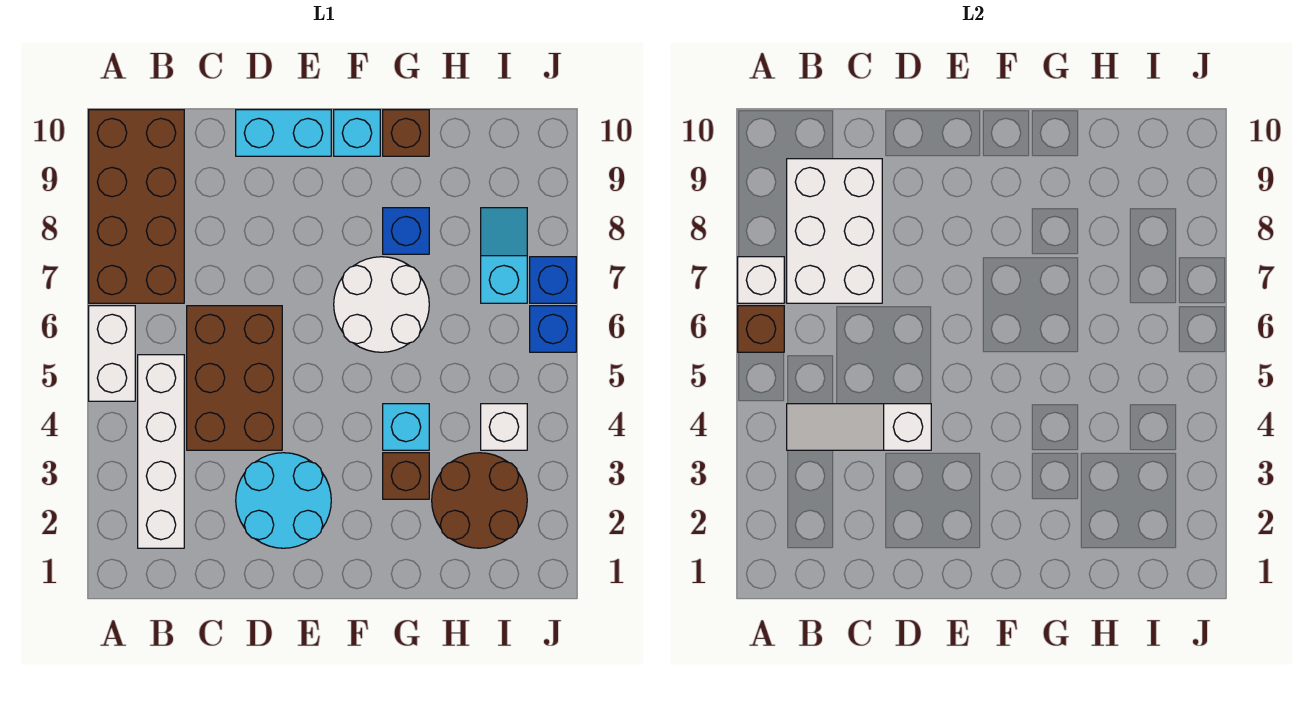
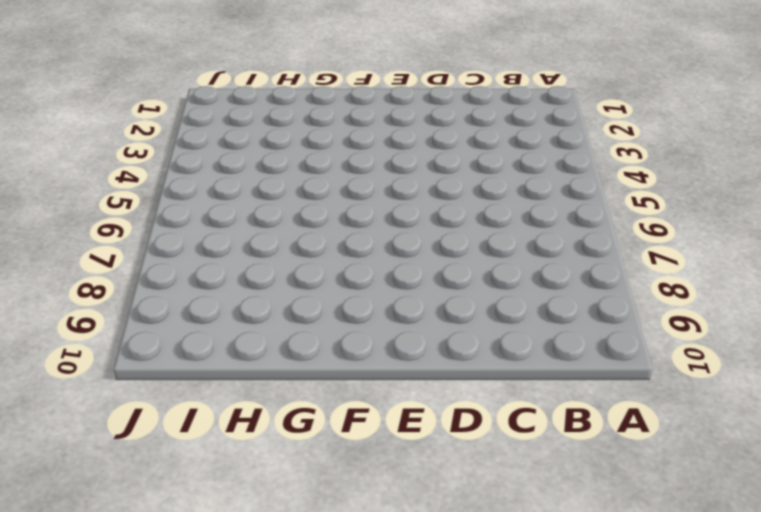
none -> white 1x2 brick [89,306,135,401]
none -> brown 2x4 brick [89,110,184,303]
none -> white 1x4 brick [138,355,184,548]

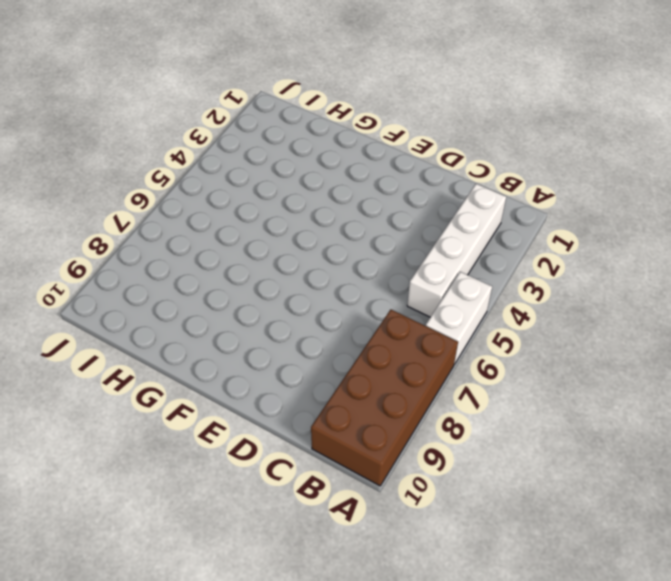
none -> brown 2x3 brick [187,306,282,450]
none -> cyan 2x2 round brick [236,453,331,548]
none -> cyan 1x2 brick [236,110,331,156]

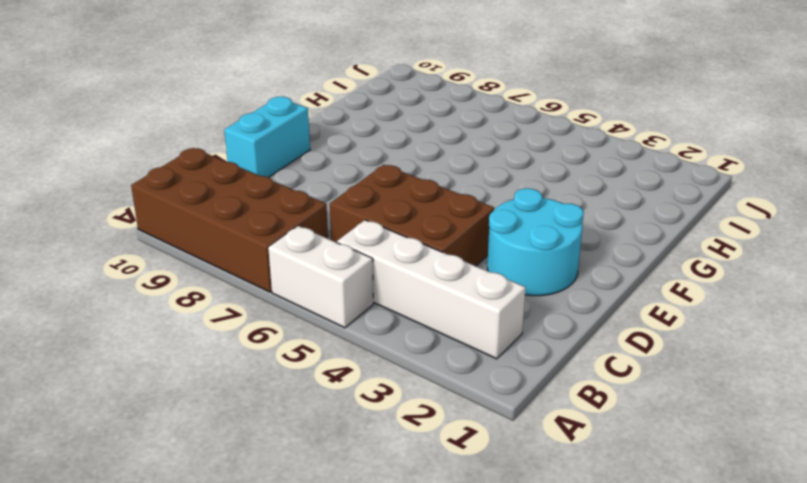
none -> white 2x2 round brick [334,257,429,352]
none -> cyan 1x1 brick [334,110,380,156]
none -> brown 1x1 brick [383,453,429,499]

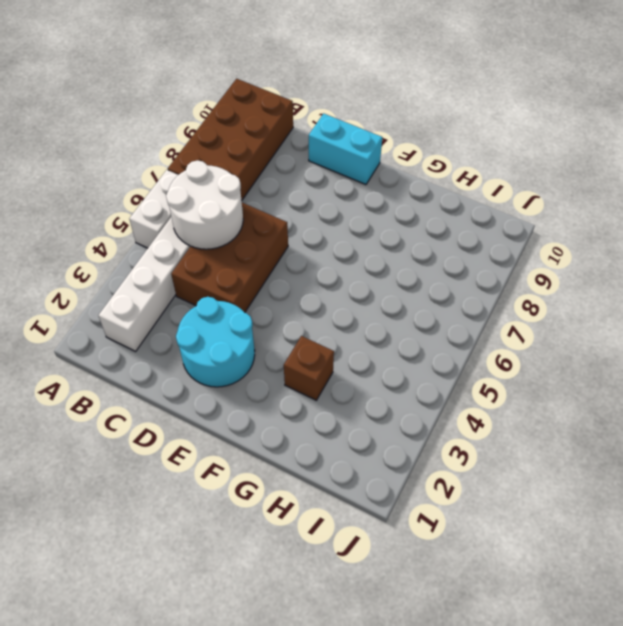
white 2x2 round brick [166,160,243,249] -> white 2x2 round brick moved to [334,257,429,352]
none -> cyan 1x1 brick [334,110,380,156]
none -> cyan 1x1 brick [383,404,429,450]
none -> blue 1x1 brick [383,208,429,254]

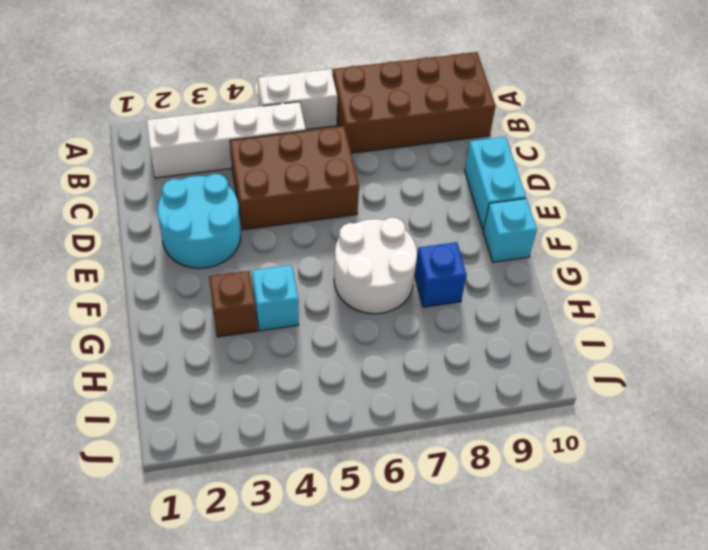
none -> brown 1x1 brick [383,110,429,156]
none -> brown 2x2 round brick [432,453,527,548]
none -> white 1x1 brick [481,404,527,450]

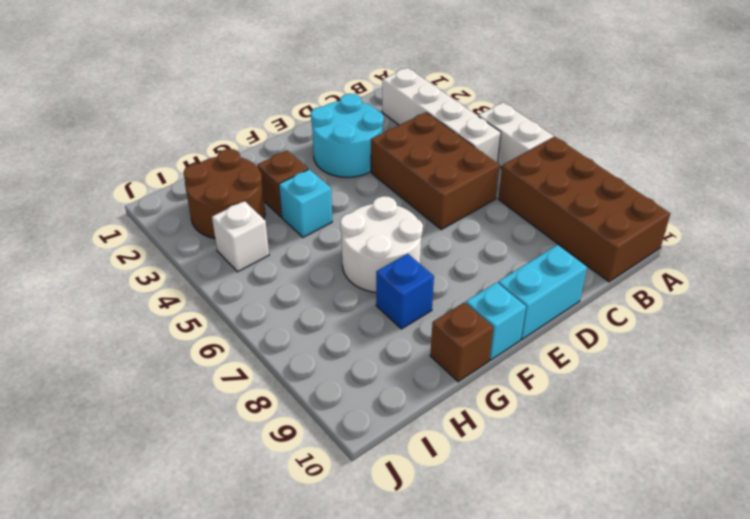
none -> cyan 1x2 slope [481,208,527,303]
none -> blue 1x1 brick [530,306,576,352]
none -> blue 1x1 brick [530,257,576,303]

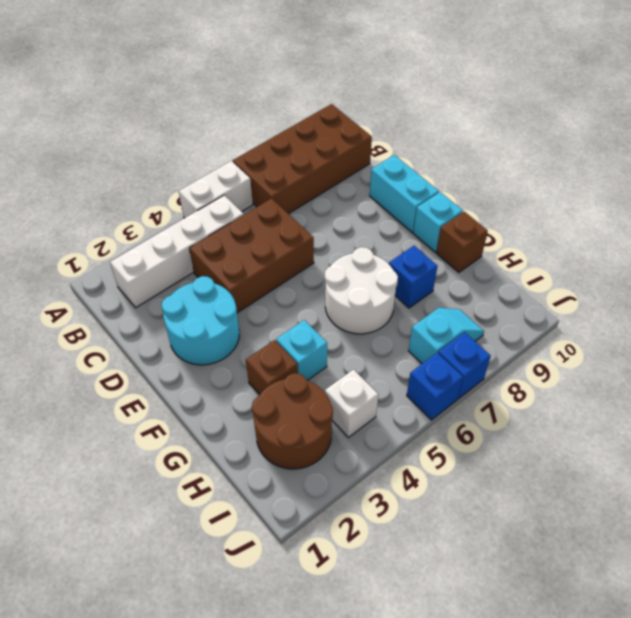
none -> brown 1x1 brick [738,306,784,352]
none -> white 1x1 brick [738,257,784,303]
none -> white 1x3 slope [787,404,931,450]

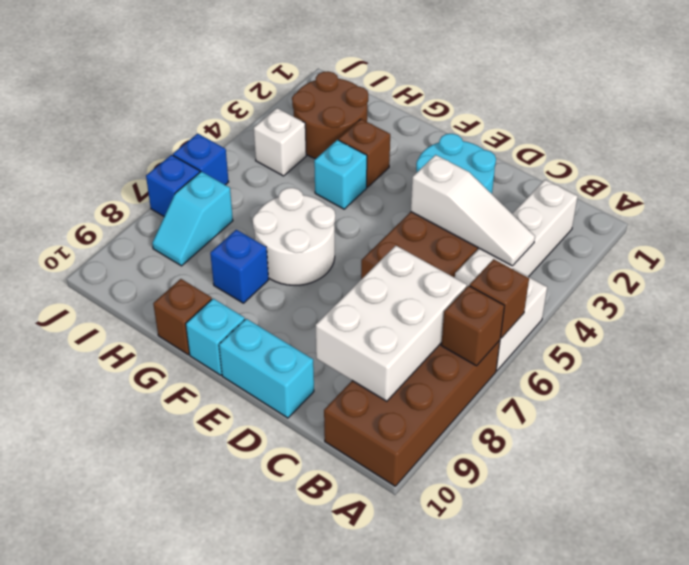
brown 1x1 brick [441,286,504,366] -> white 1x1 brick [738,257,784,303]

